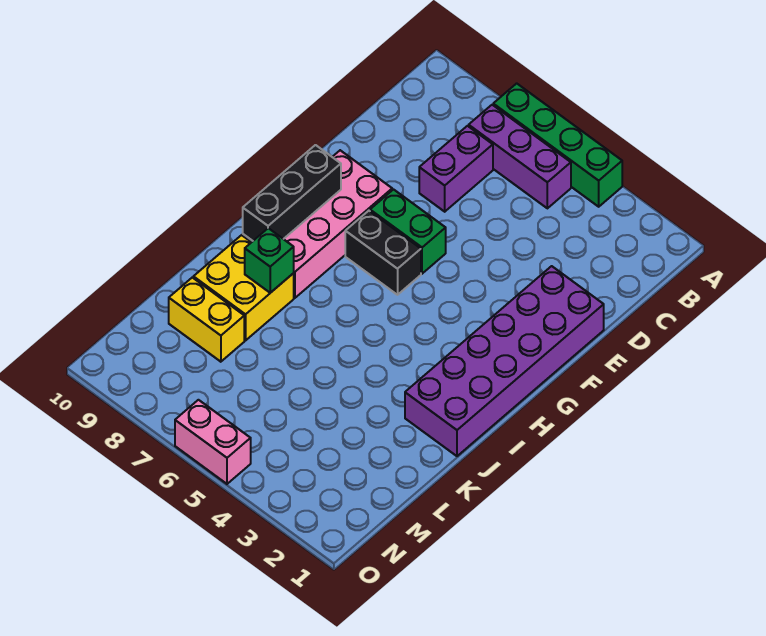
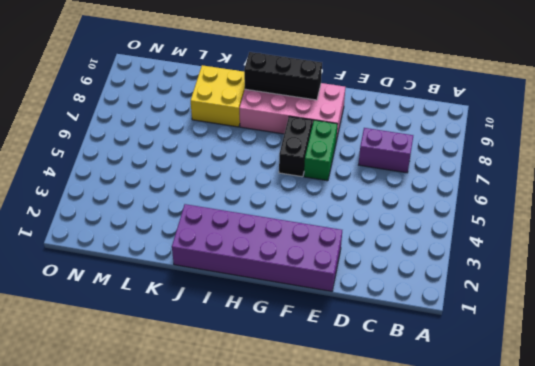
none -> green 1x4 brick [493,83,622,207]
none -> purple 1x3 brick [469,105,571,208]
none -> yellow 1x2 brick [169,277,244,362]

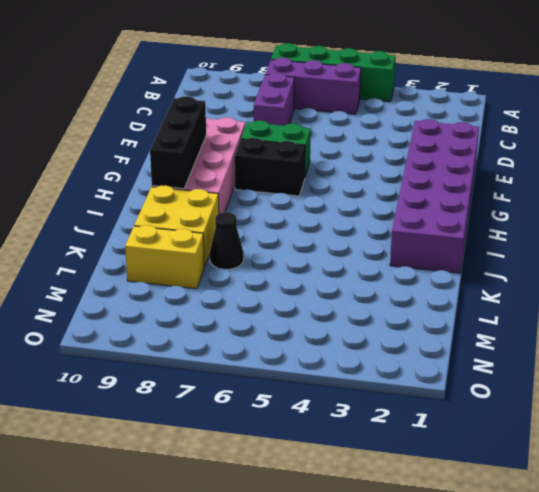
black 1x1 cone [210,212,244,270] -> none
none -> pink 1x2 brick [175,400,251,484]
none -> green 1x1 brick [245,228,294,293]

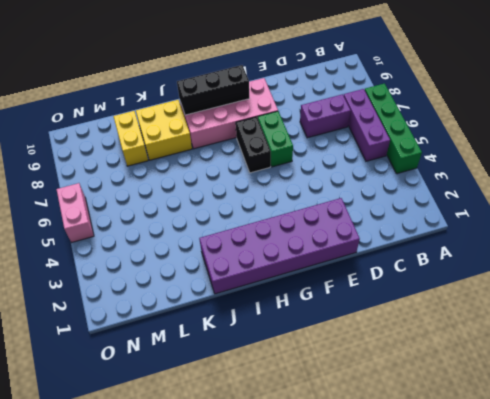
none -> green 1x1 brick [245,228,294,293]

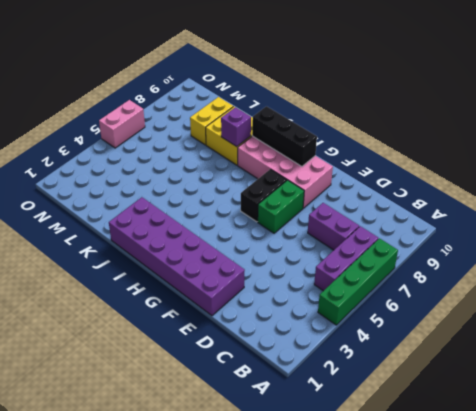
purple 1x1 brick [221,107,251,147] -> green 1x1 brick [245,228,294,293]

